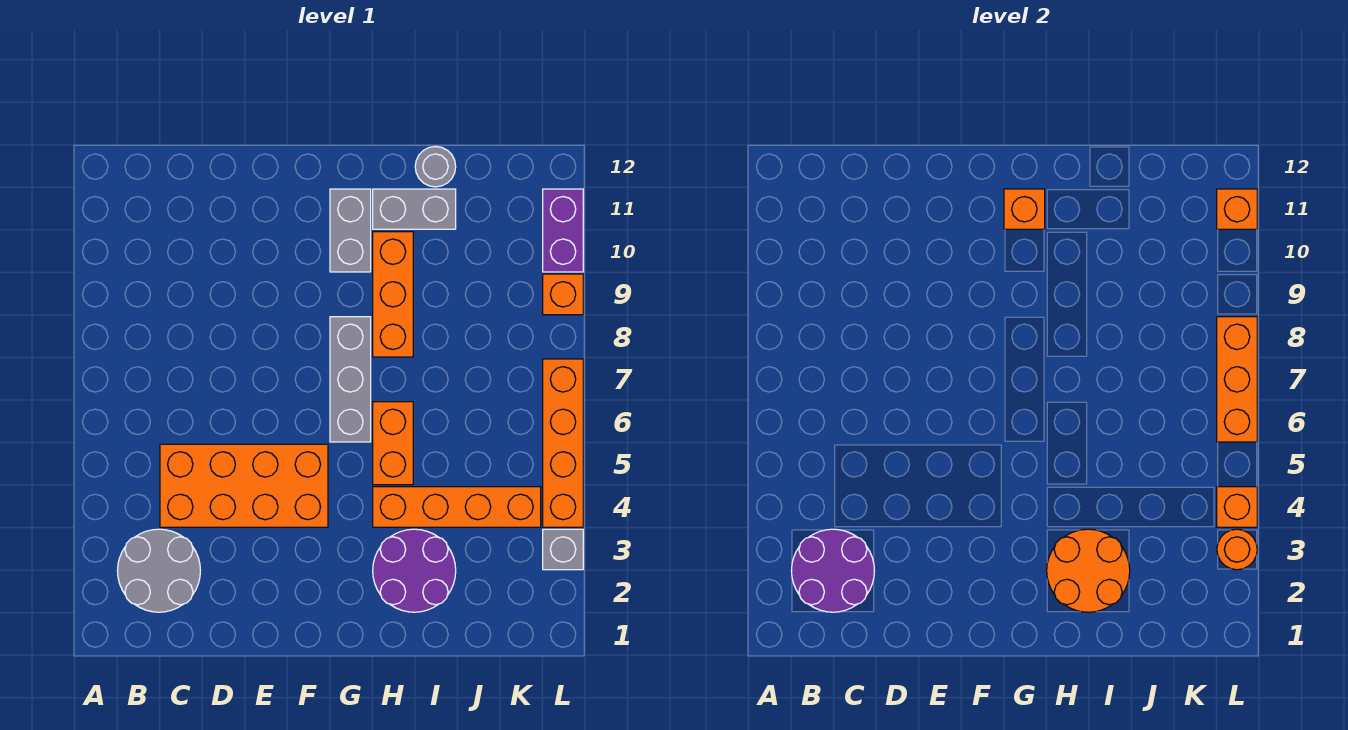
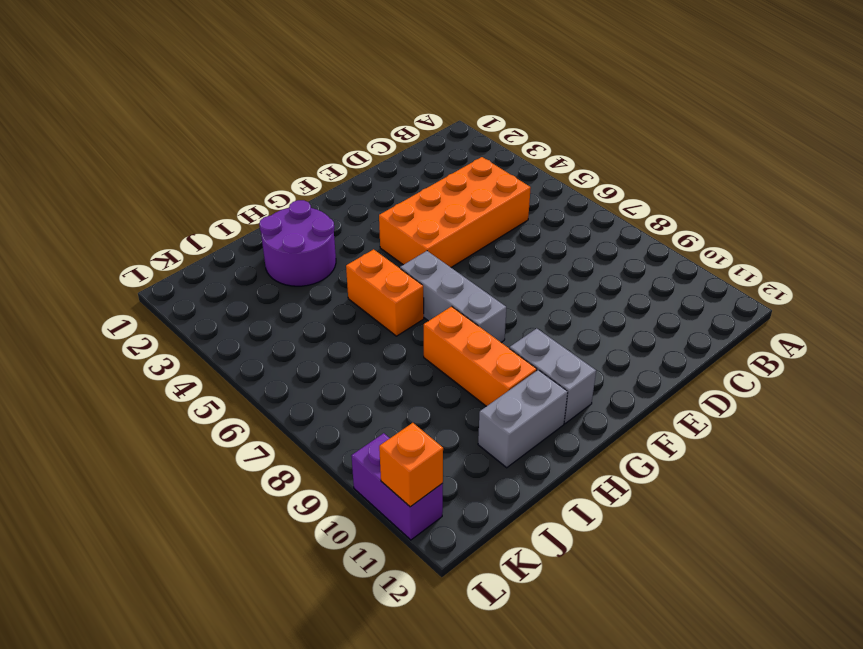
none -> grey 2x2 round brick [117,529,200,612]
none -> orange 1x4 brick [373,487,541,527]
none -> grey 1x1 round brick [415,146,456,187]

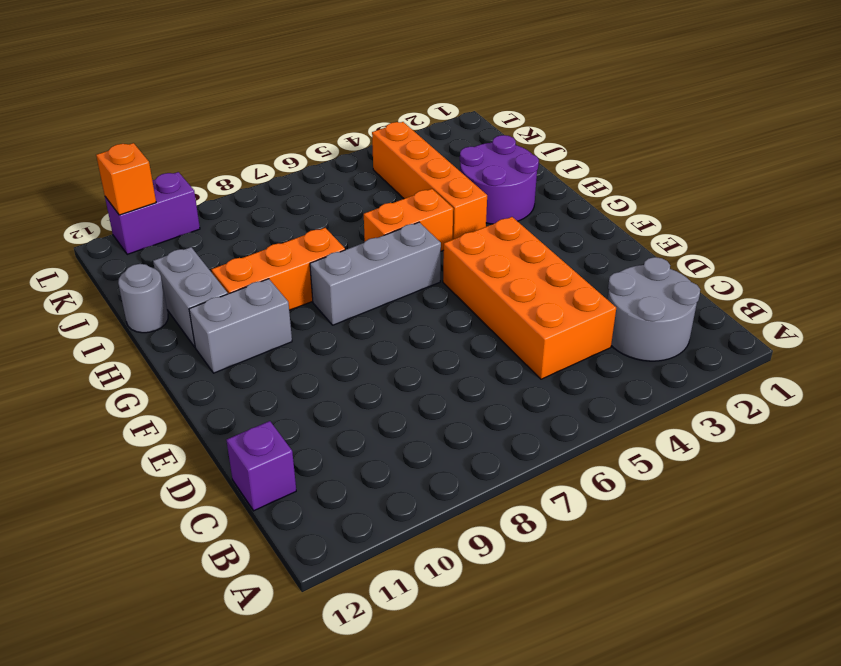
purple 1x1 brick [226,421,296,511] -> none
none -> grey 1x1 brick [543,529,583,570]
none -> orange 1x4 brick [543,359,583,527]
none -> orange 1x1 brick [543,274,583,315]

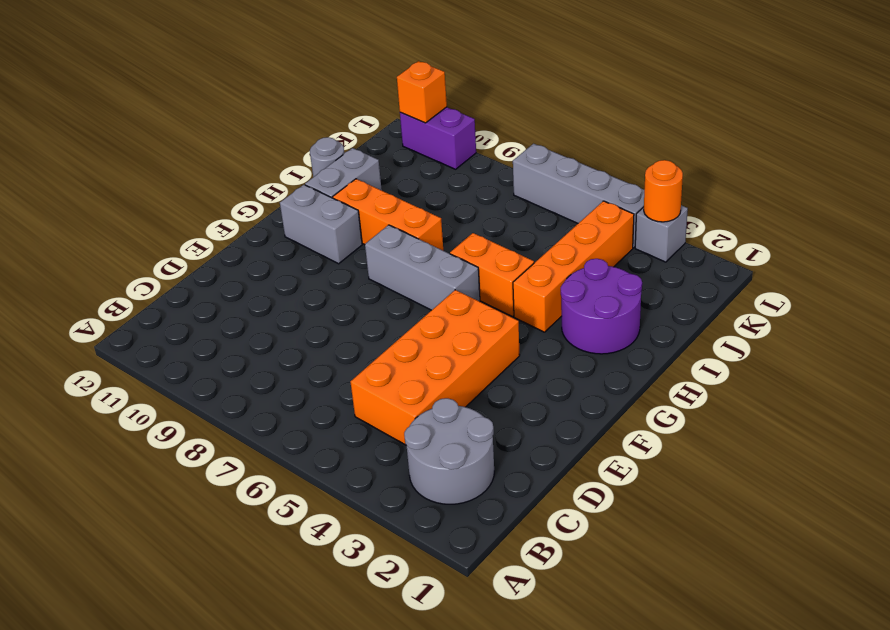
grey 1x4 brick [513,144,644,248] -> orange 1x4 brick [543,359,583,527]
none -> orange 1x1 brick [543,274,583,315]
none -> purple 2x2 round brick [791,529,874,612]
none -> orange 1x1 brick [1004,189,1045,229]

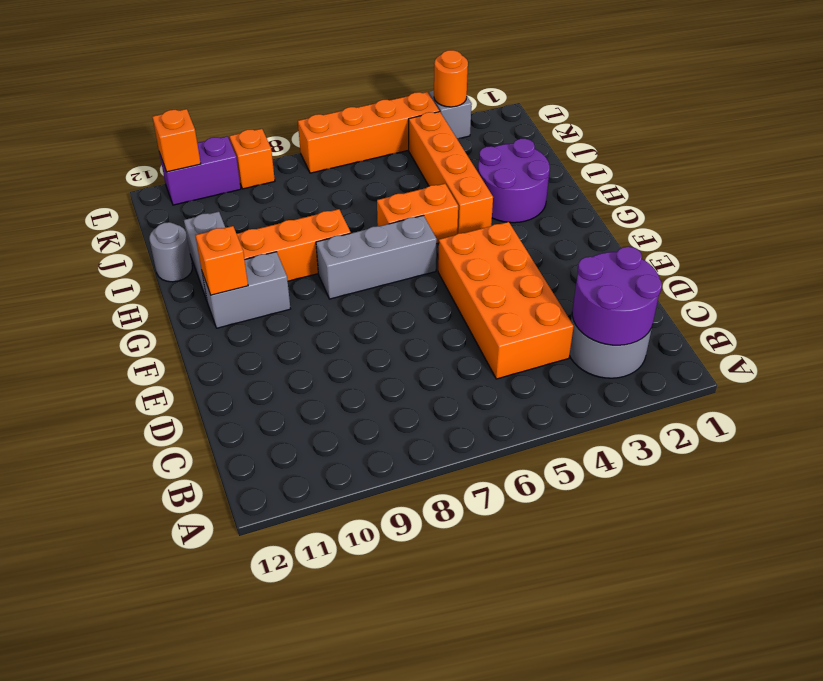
none -> orange 2x2 round brick [1047,529,1130,612]
none -> orange 1x1 brick [1217,487,1257,527]
none -> orange 1x3 brick [1217,317,1257,442]

